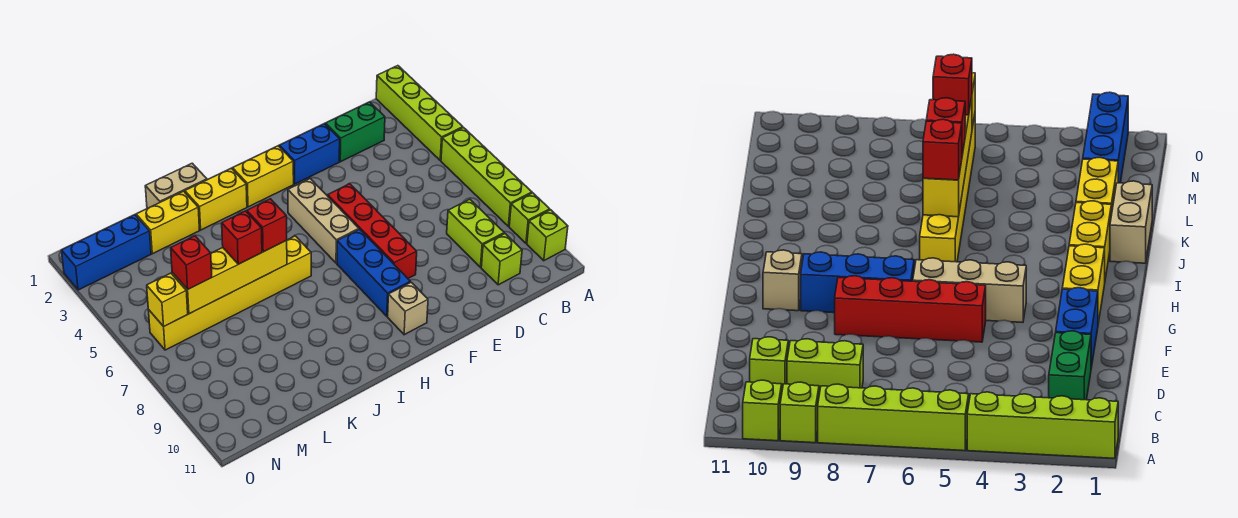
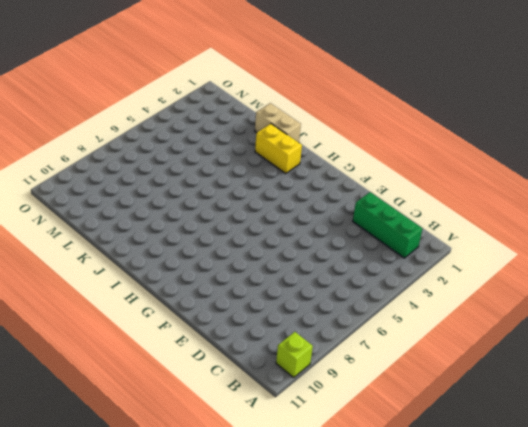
green 1x3 brick [353,192,422,258] -> green 1x2 brick [325,102,385,162]
none -> lime 1x4 brick [376,66,463,160]
none -> lime 1x4 brick [441,128,532,226]
none -> lime 1x1 brick [509,193,550,243]

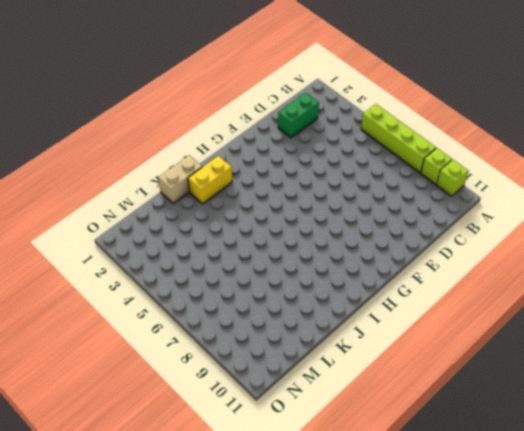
none -> lime 1x4 brick [376,66,463,160]
none -> lime 1x2 brick [447,199,504,267]
none -> lime 1x1 brick [481,234,522,285]

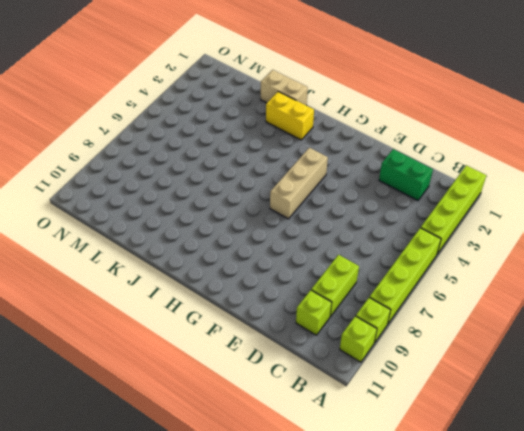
none -> blue 1x2 brick [279,124,340,184]
none -> red 1x4 brick [328,184,417,278]
none -> yellow 1x2 brick [233,146,294,207]

